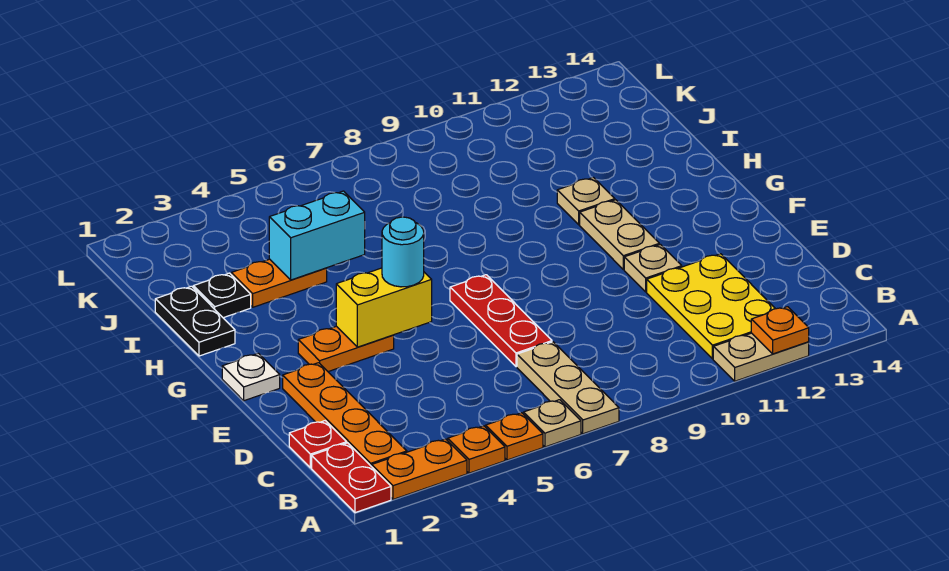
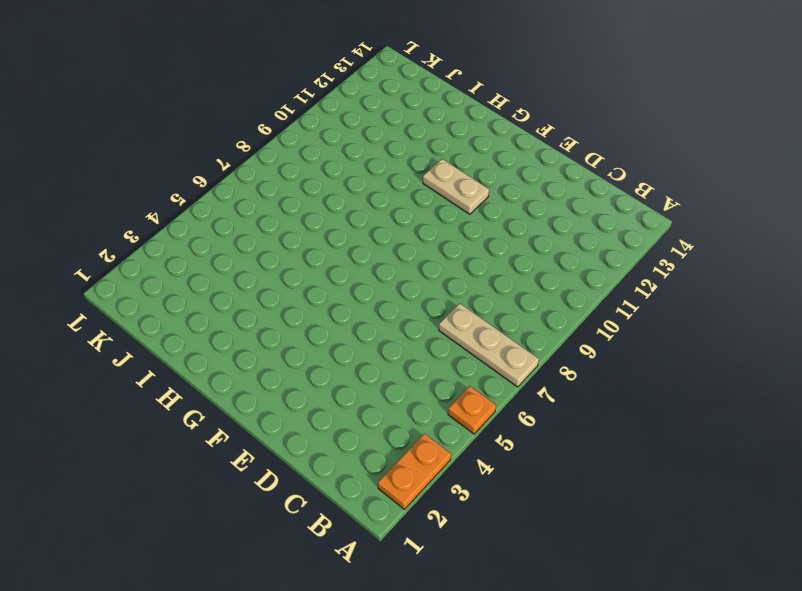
none -> red 1x2 plate [312,443,391,513]
none -> orange 1x1 plate [448,426,505,473]
none -> tan 1x1 plate [524,400,581,447]

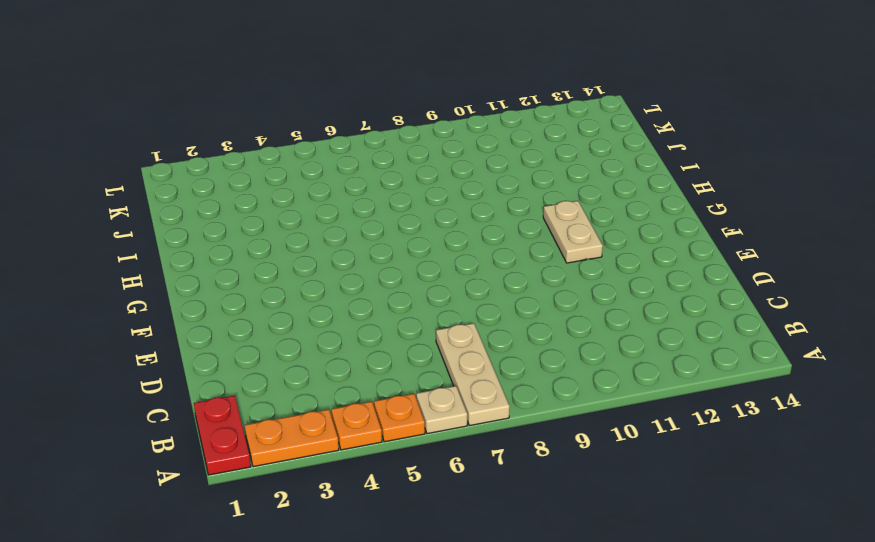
none -> tan 1x2 plate [713,333,809,381]
none -> orange 1x4 plate [283,363,407,467]
none -> yellow 2x3 plate [647,254,775,359]

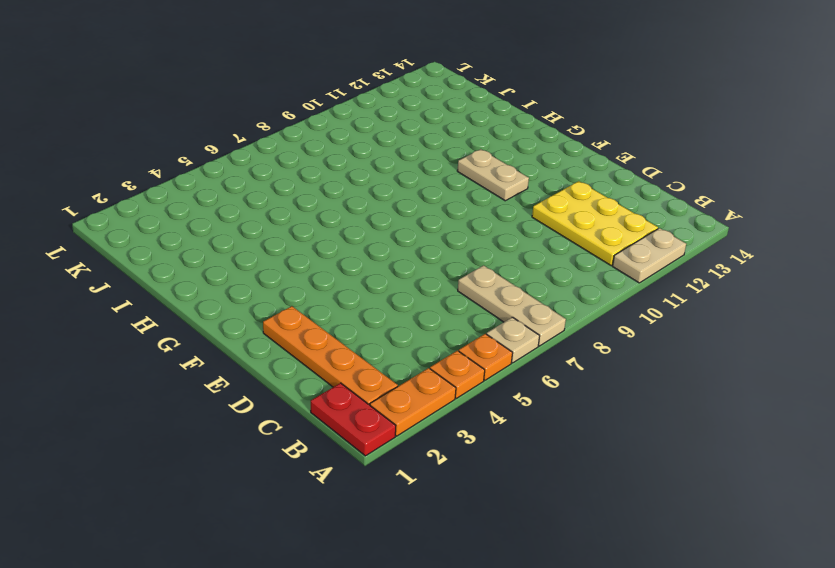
none -> red 1x1 plate [289,421,347,468]
none -> red 1x3 plate [450,275,552,367]
none -> tan 1x1 plate [624,245,682,292]

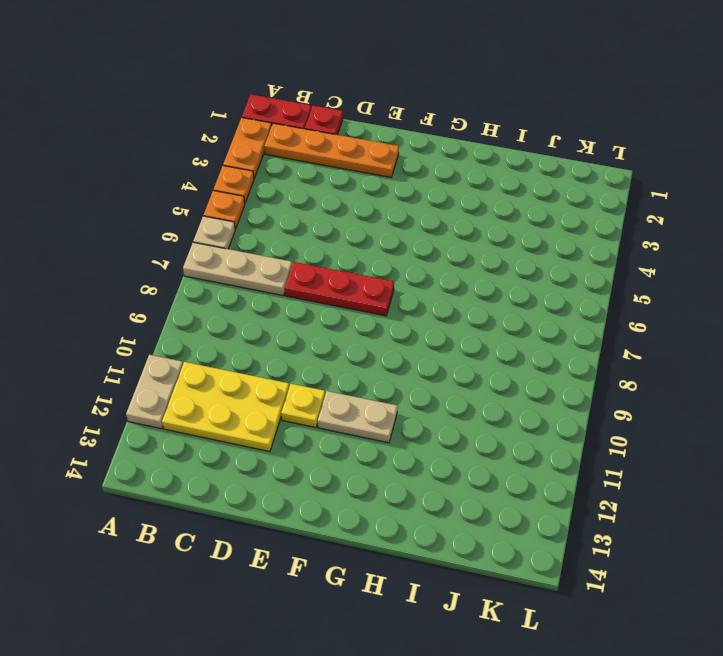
yellow 1x1 plate [281,384,325,428] -> tan 1x1 plate [624,245,682,292]
none -> white 1x1 plate [222,353,280,401]
none -> orange 1x2 plate [298,326,394,372]
none -> black 1x2 plate [155,286,235,356]

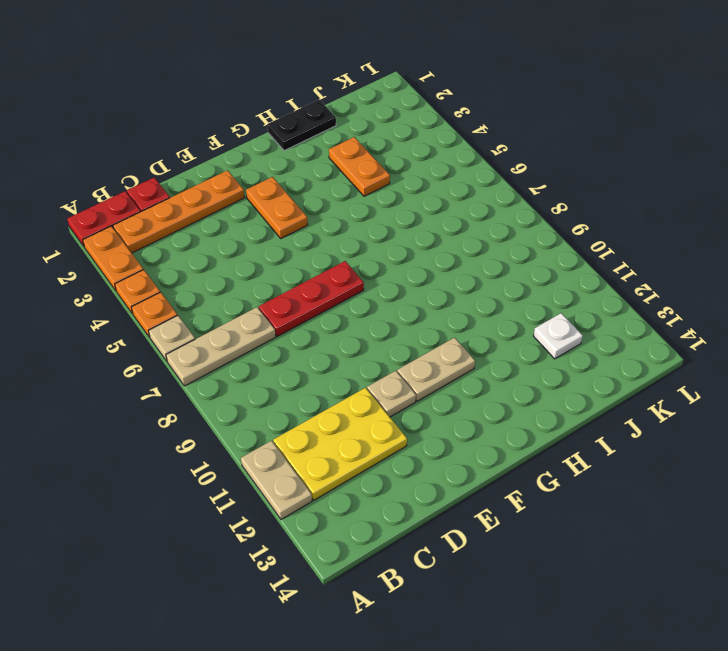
white 1x1 plate [534,313,583,359] -> white 1x1 plate moved to [222,353,280,401]
none -> tan 1x1 plate [557,177,615,225]
none -> black 1x1 plate [193,273,251,318]
none -> orange 1x1 plate [751,307,809,354]

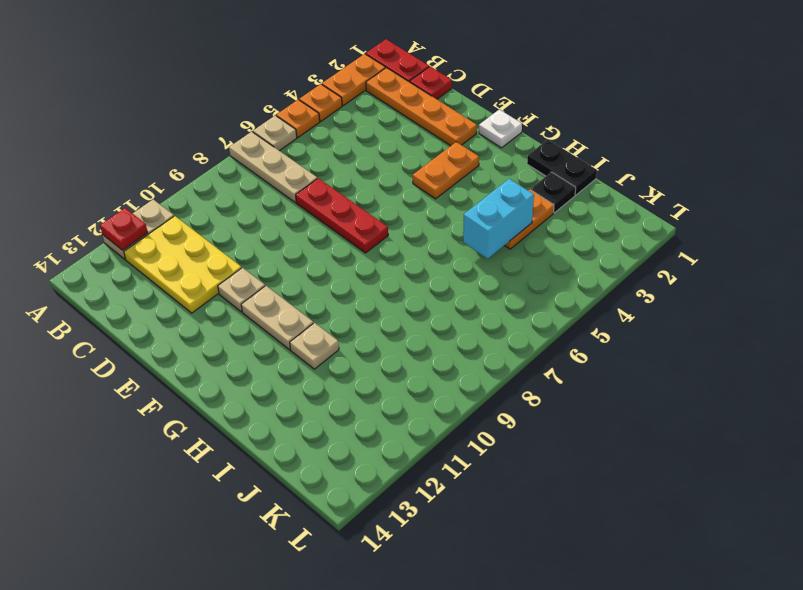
red 1x1 plate [100,208,148,250] -> orange 1x1 plate [751,307,809,354]
none -> yellow 1x2 brick [336,268,432,347]
none -> cyan 1x1 round brick [382,217,424,287]

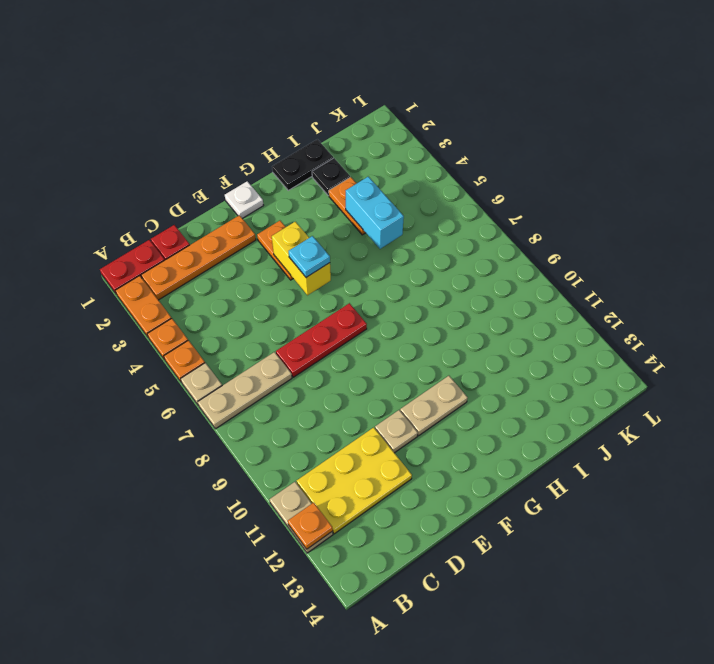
cyan 1x1 plate [289,236,330,277] -> cyan 1x1 round brick [382,217,424,287]
none -> tan 1x1 plate [557,177,615,225]

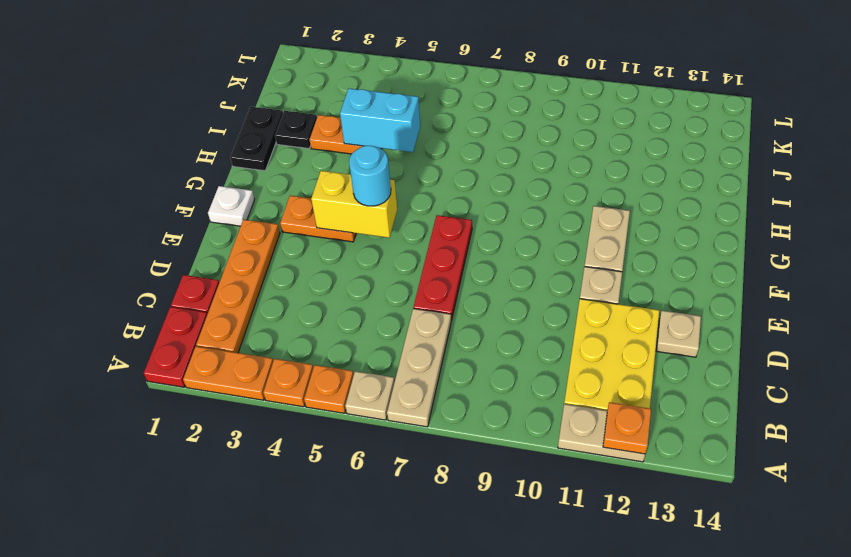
tan 1x1 plate [656,311,701,357] -> tan 1x1 plate moved to [557,177,615,225]

